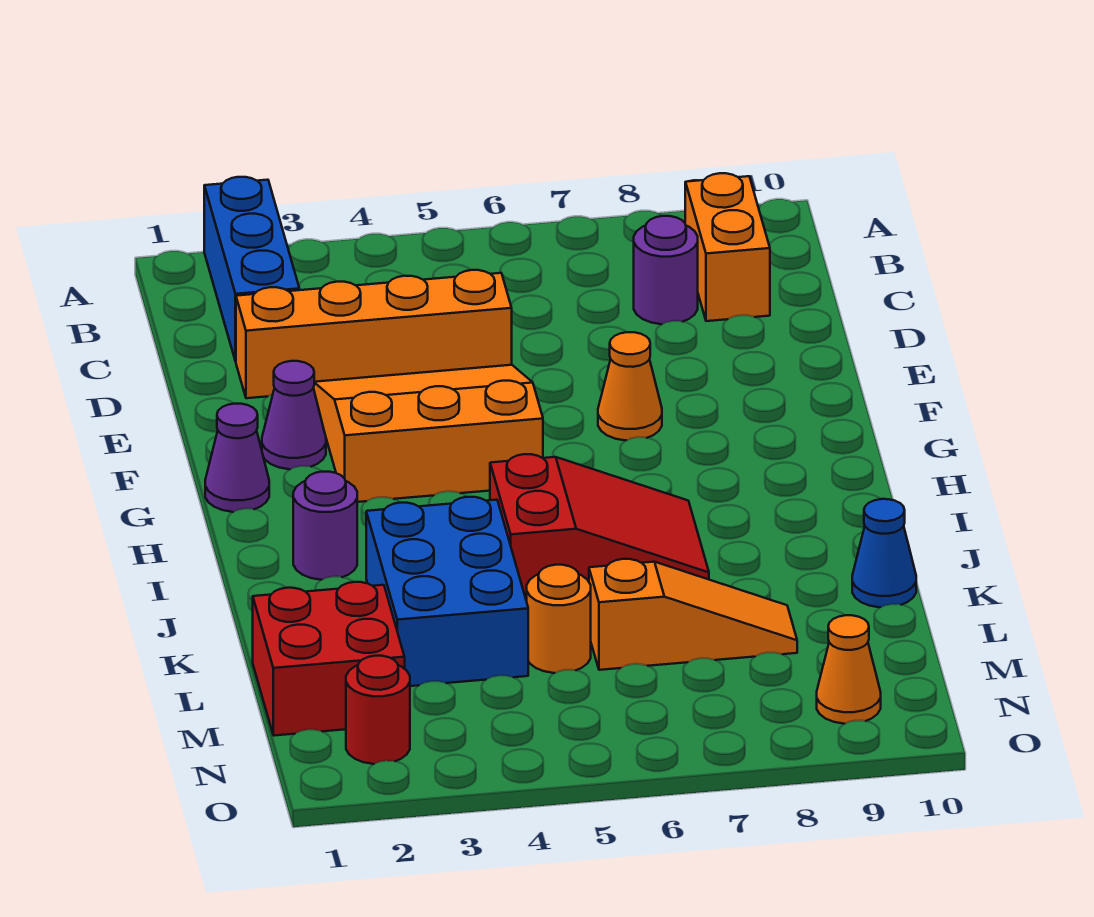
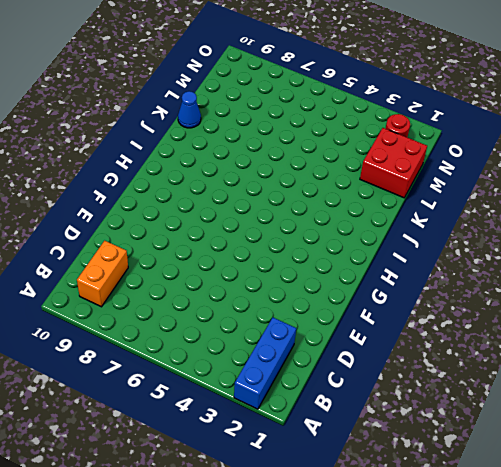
none -> purple 1x1 round brick [634,216,698,324]
none -> orange 1x4 brick [236,270,512,398]
none -> orange 3x3 slope [314,365,543,502]

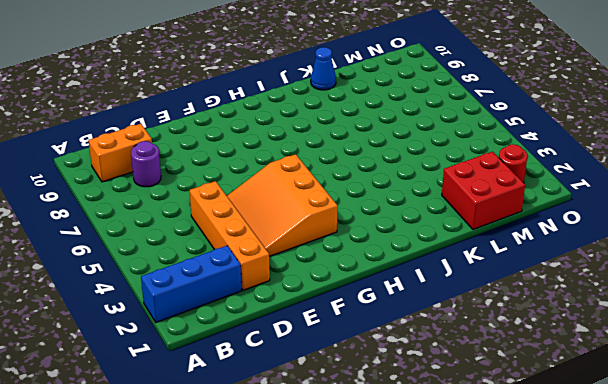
none -> purple 1x1 cone [262,361,326,469]
none -> orange 1x1 cone [598,332,662,440]
none -> purple 1x1 cone [205,404,269,512]

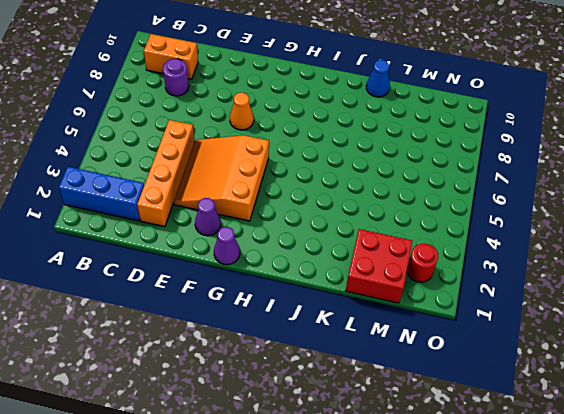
none -> purple 1x1 round brick [293,472,357,580]
none -> red 2x3 slope [490,454,709,601]
none -> blue 2x3 brick [366,497,528,686]

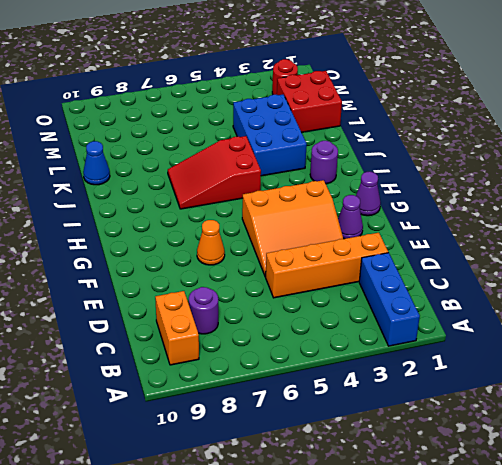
none -> orange 1x1 round brick [527,565,591,673]
none -> orange 1x3 slope [589,559,797,670]
none -> orange 1x1 cone [817,615,881,724]

